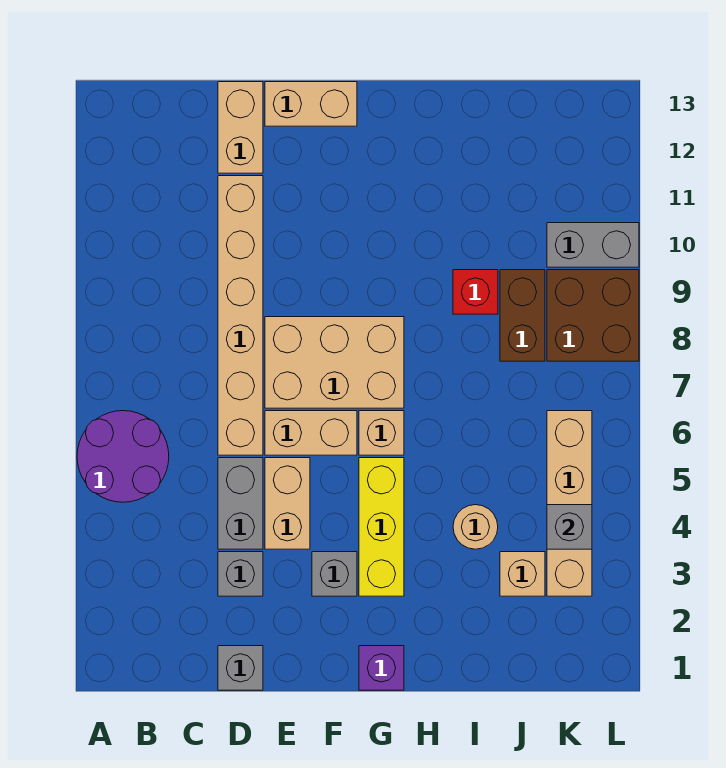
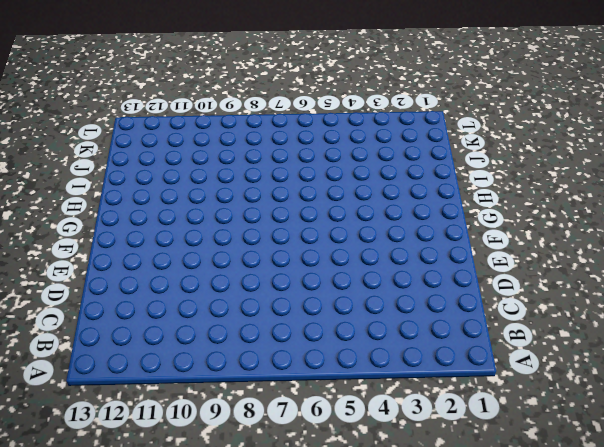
none -> purple 2x2 round brick [77,411,169,502]
none -> grey 1x1 brick [218,646,263,690]
none -> grey 1x1 brick [218,552,263,596]

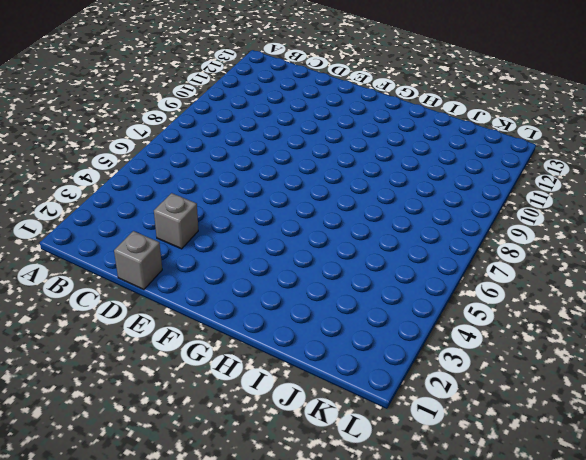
none -> purple 2x2 round brick [77,411,169,502]
none -> grey 1x2 brick [218,458,263,549]
none -> tan 1x6 brick [218,176,263,455]

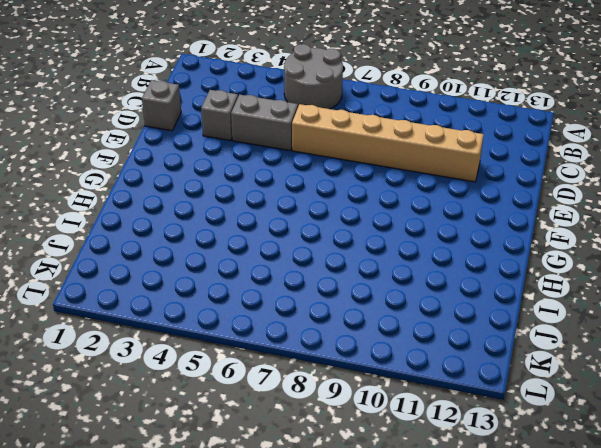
grey 2x2 round brick [284,44,343,109] -> purple 2x2 round brick [77,411,169,502]
none -> tan 1x2 brick [218,82,263,173]
none -> tan 1x2 brick [265,458,310,549]
none -> tan 1x2 brick [265,411,357,455]

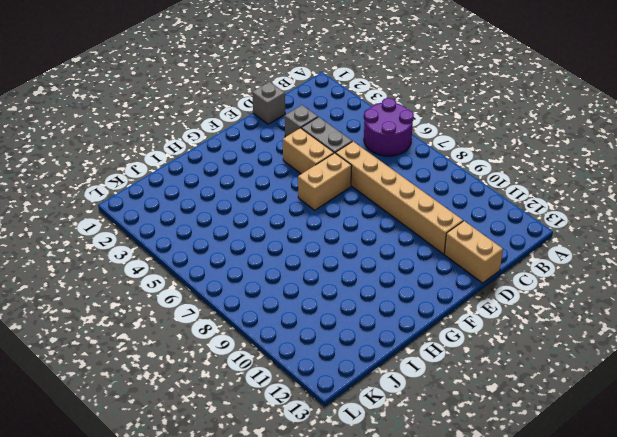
none -> tan 2x3 brick [265,317,404,408]
none -> tan 1x2 brick [265,82,357,126]
none -> grey 1x1 brick [312,552,357,596]

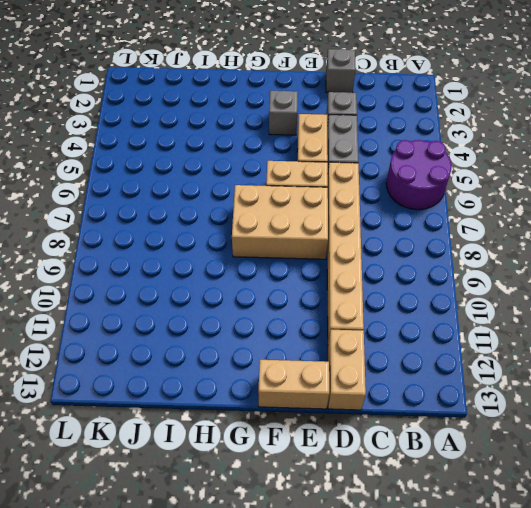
none -> purple 1x1 brick [359,646,404,690]
none -> yellow 1x3 brick [359,458,404,596]
none -> tan 1x1 brick [359,411,404,455]

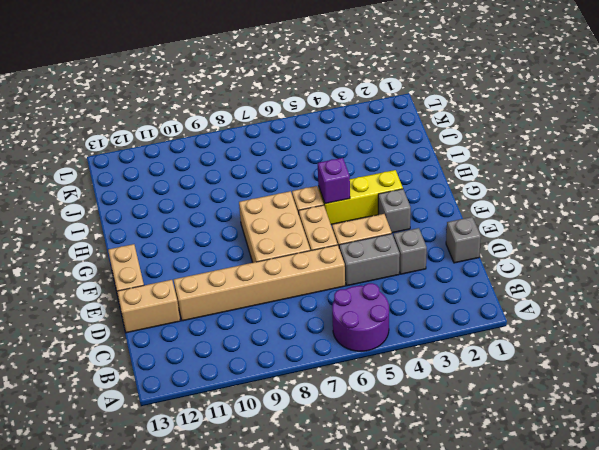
purple 1x1 brick [318,158,350,204] -> purple 1x1 brick moved to [359,646,404,690]
none -> tan 1x1 round brick [453,505,498,549]
none -> red 1x1 brick [453,270,498,314]
none -> tan 1x1 brick [500,552,545,596]

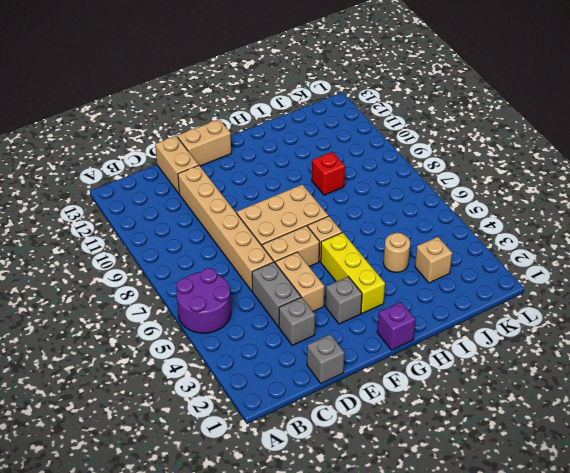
none -> brown 1x2 brick [500,270,545,361]
none -> tan 1x4 brick [547,411,592,596]
none -> brown 2x2 brick [547,270,639,361]

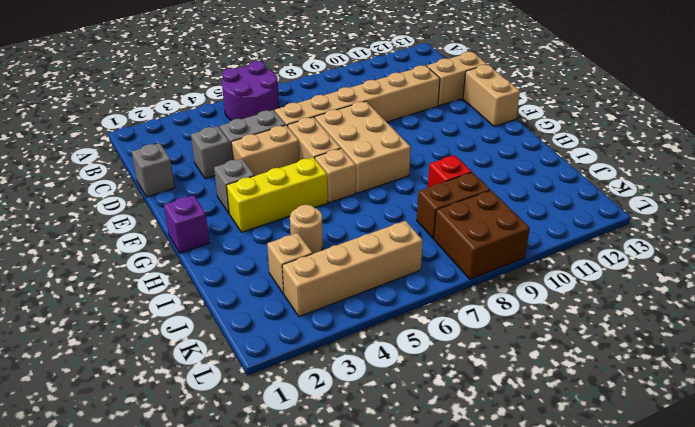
none -> grey 1x2 brick [547,223,639,267]
none -> grey 1x1 brick [547,505,592,549]

